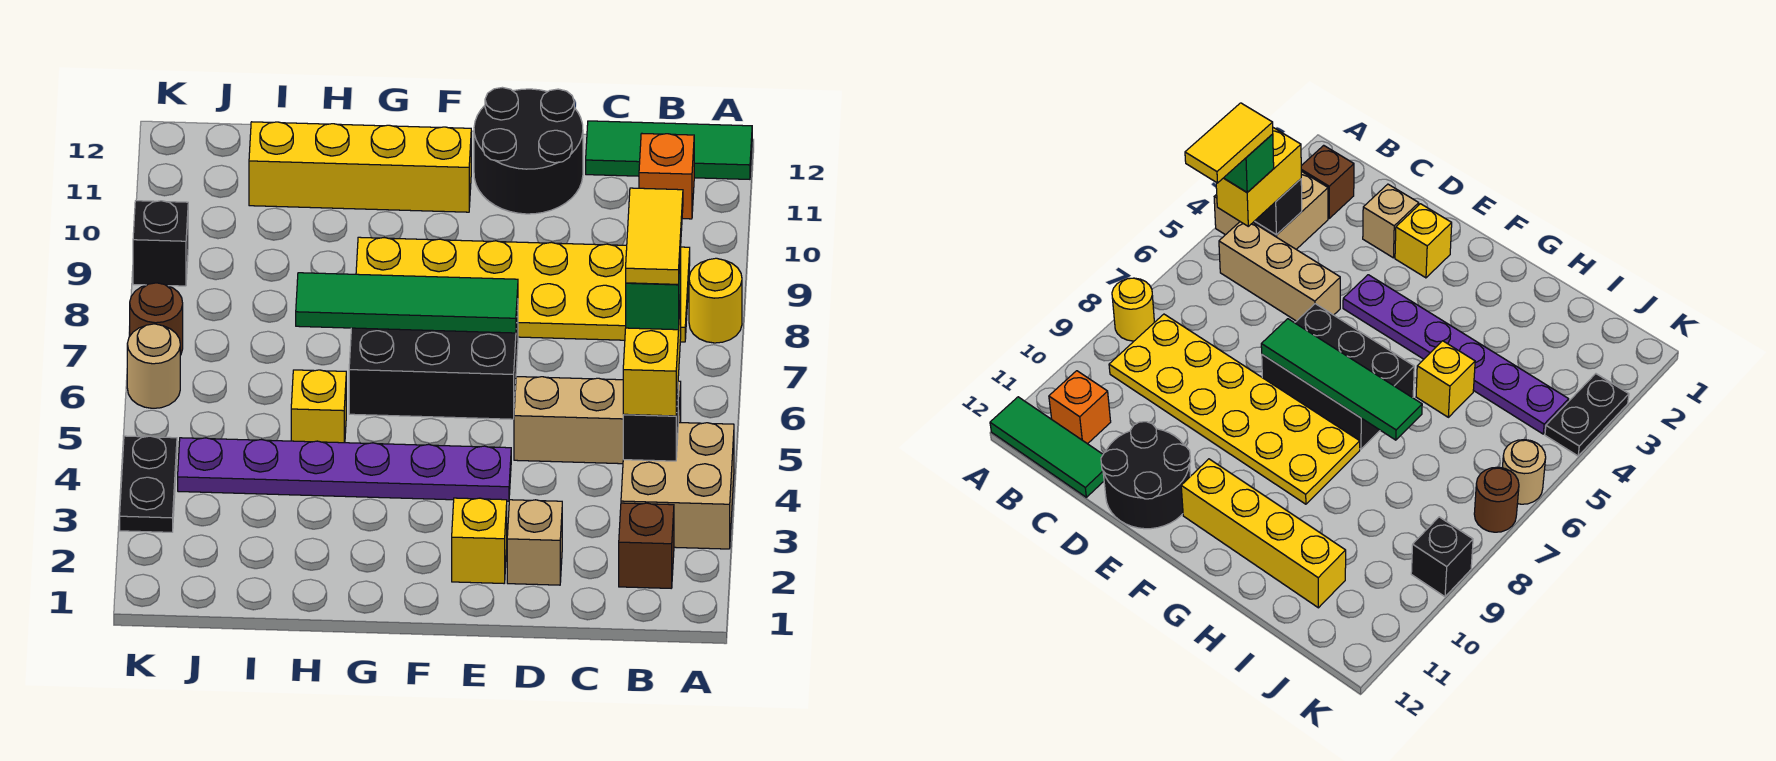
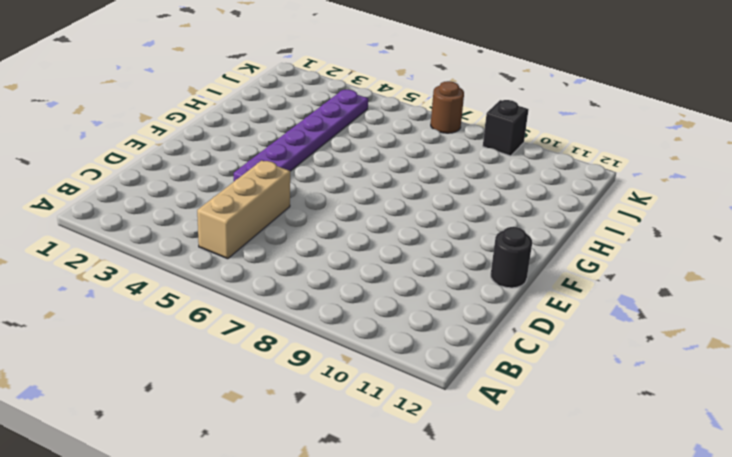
black 1x1 round brick [491,227,532,288] -> black 2x2 round brick [474,87,583,214]
none -> tan 2x2 brick [621,423,734,549]
none -> yellow 1x1 round brick [689,258,742,343]
none -> green 1x3 tile [586,121,752,179]

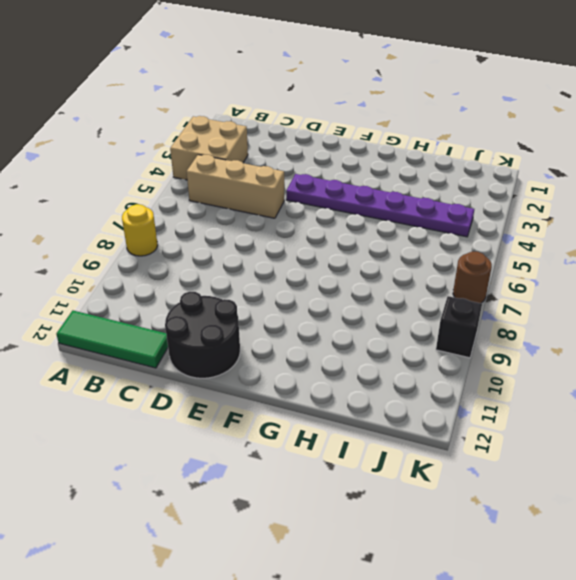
none -> brown 1x1 brick [619,503,674,588]
none -> yellow 2x6 plate [356,237,690,342]
none -> orange 1x1 brick [639,134,694,219]

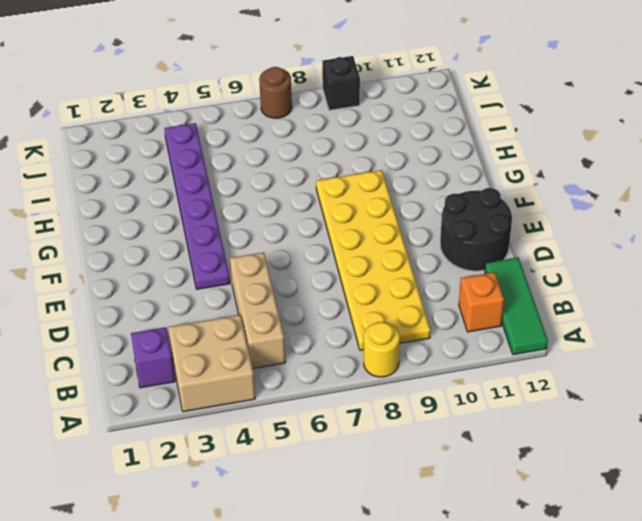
purple 1x1 brick [131,327,175,388] -> brown 1x1 brick [619,503,674,588]
none -> tan 1x1 brick [507,500,562,585]
none -> yellow 1x1 brick [452,498,507,583]
none -> black 2x3 brick [349,304,518,419]

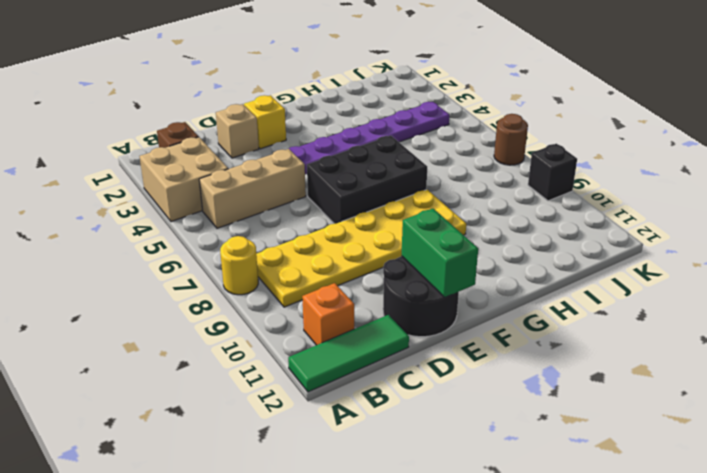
green 1x2 brick [402,209,478,297] -> none
none -> yellow 1x4 brick [249,122,471,212]
none -> yellow 1x1 brick [291,370,346,443]
none -> black 1x2 plate [120,436,177,532]

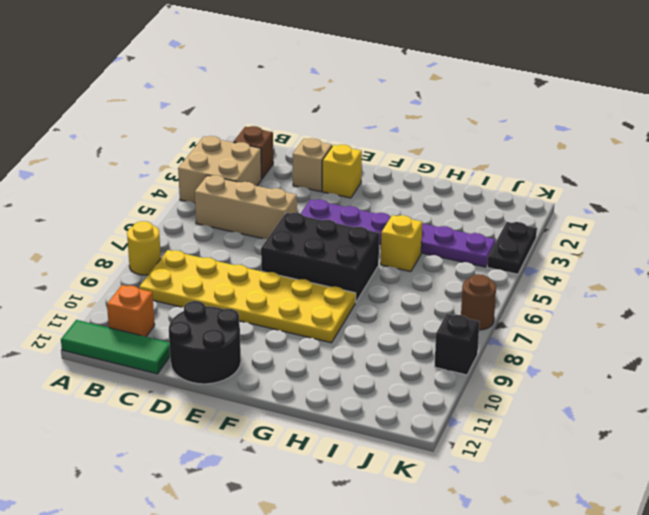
none -> yellow 1x4 brick [249,122,471,212]
none -> tan 1x1 round brick [127,324,180,408]
none -> black 1x1 brick [623,394,679,461]

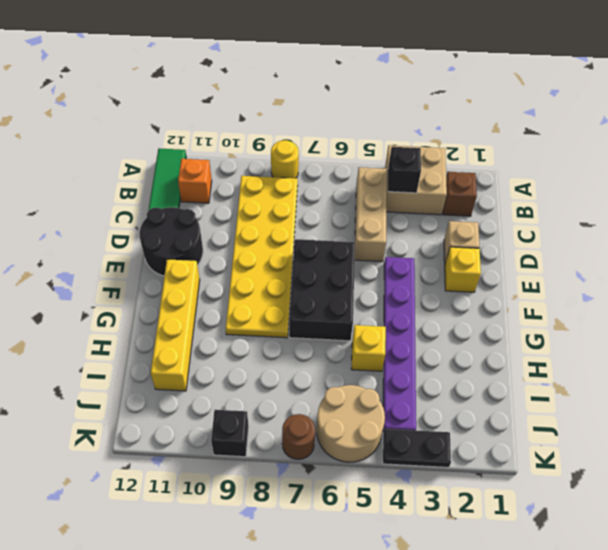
tan 2x2 round brick [317,385,385,462] -> tan 1x1 round brick [127,324,180,408]
none -> green 1x4 tile [296,273,518,333]
none -> yellow 1x2 brick [623,295,681,416]
none -> green 1x1 brick [626,250,681,330]

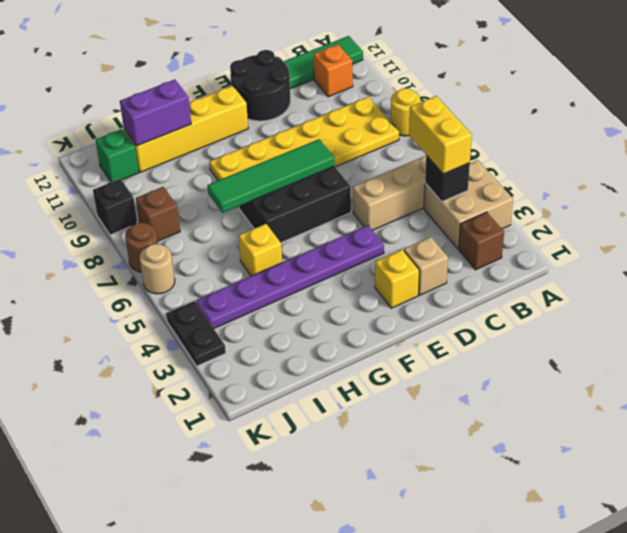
purple 1x2 brick [120,80,191,146] -> none
brown 1x1 brick [136,187,180,241] -> none
green 1x1 brick [96,129,139,182] -> green 1x1 brick moved to [626,250,681,330]
none -> yellow 1x2 tile [626,188,683,284]

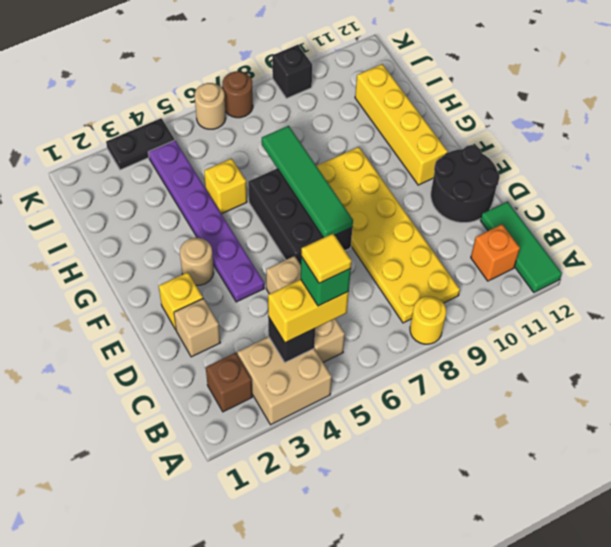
yellow 1x1 tile [301,234,352,283] -> yellow 1x2 tile [626,188,683,284]
tan 1x1 round brick [180,238,214,285] -> none

